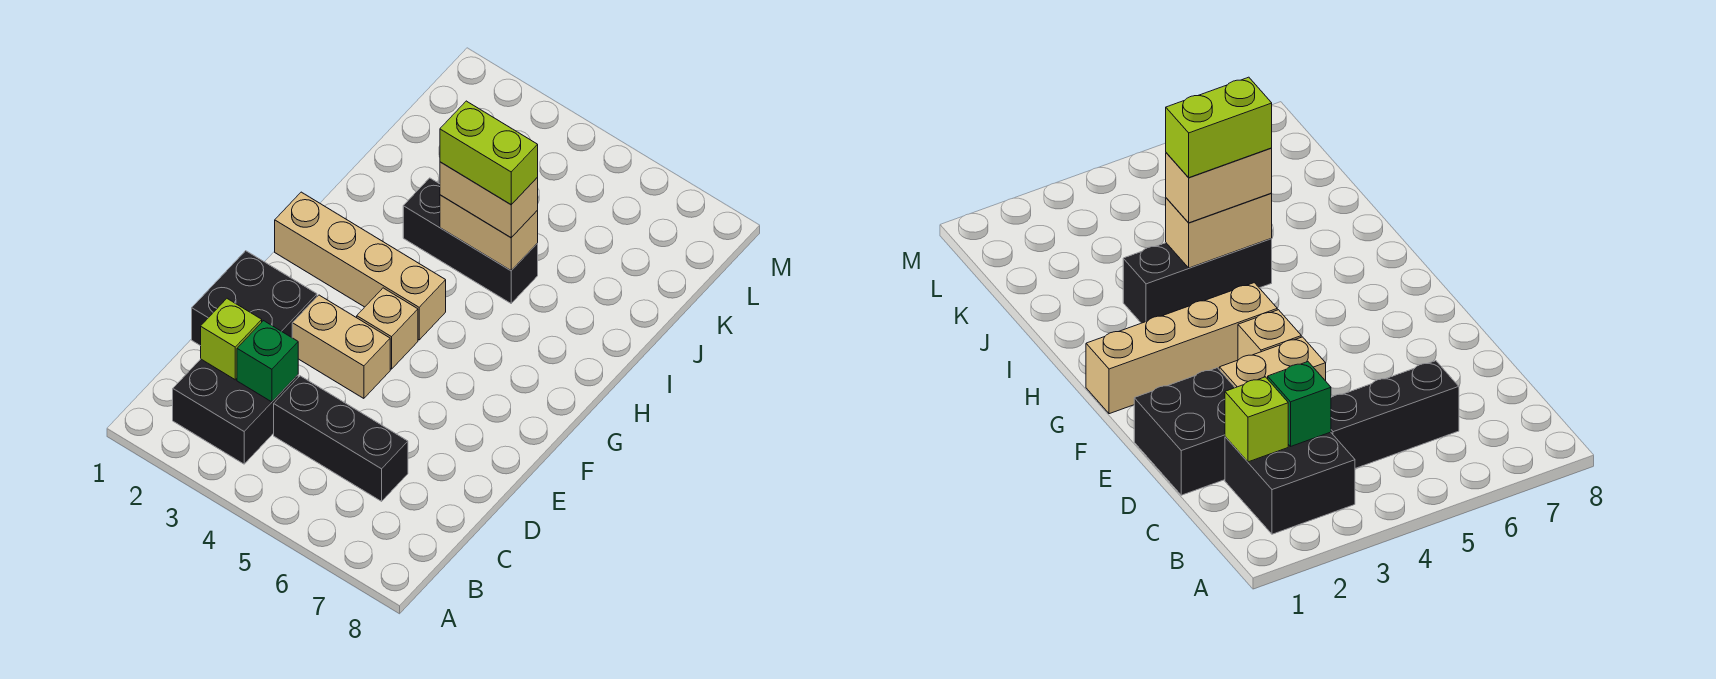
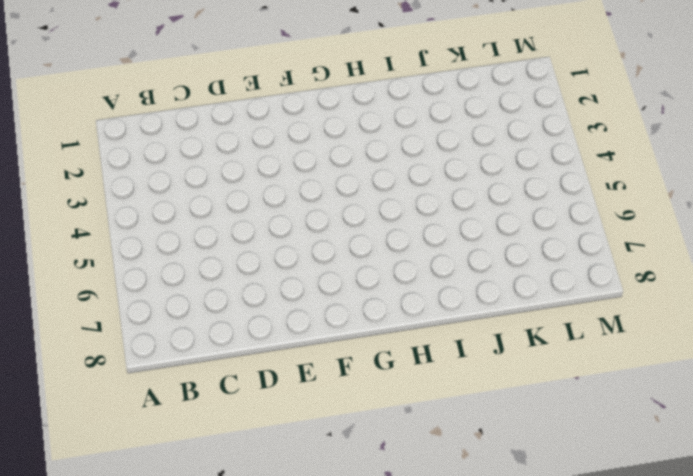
none -> black 2x2 brick [173,359,298,464]
none -> black 1x3 brick [274,376,408,501]
none -> black 2x2 brick [192,251,317,346]

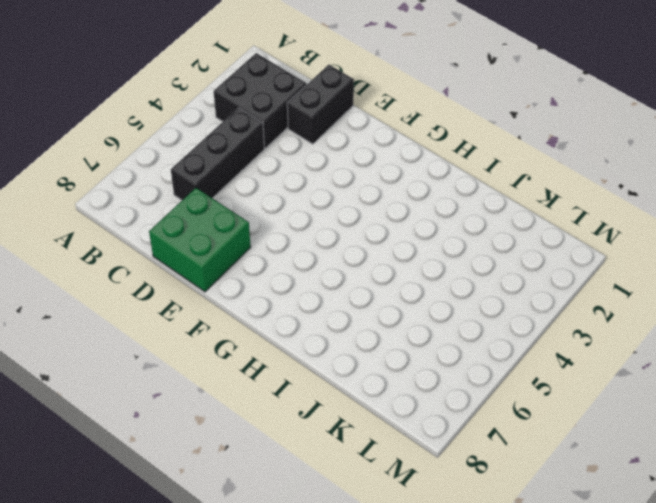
black 1x2 brick [287,65,354,144] -> black 2x2 brick [192,251,317,346]
green 2x2 brick [149,188,251,292] -> none
none -> tan 1x2 brick [292,295,390,398]
none -> tan 1x1 brick [357,288,418,369]
none -> tan 1x4 brick [275,192,446,340]

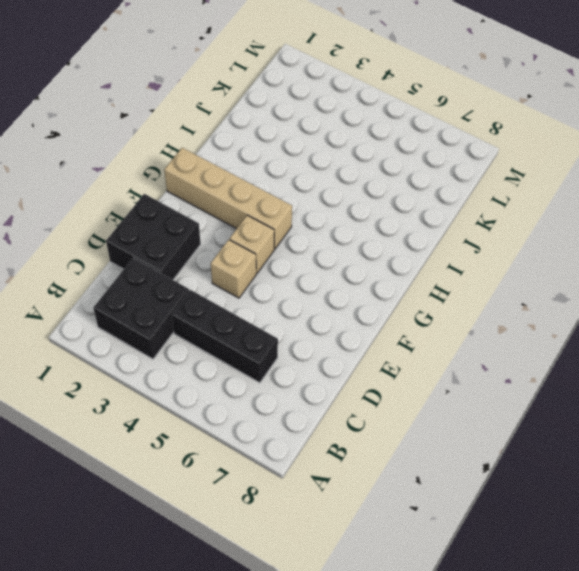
tan 1x1 brick [211,240,256,298] -> tan 1x2 brick [292,295,390,398]
none -> black 1x3 brick [403,178,538,303]
none -> lime 1x1 brick [201,299,262,380]
none -> green 1x1 brick [237,321,298,402]

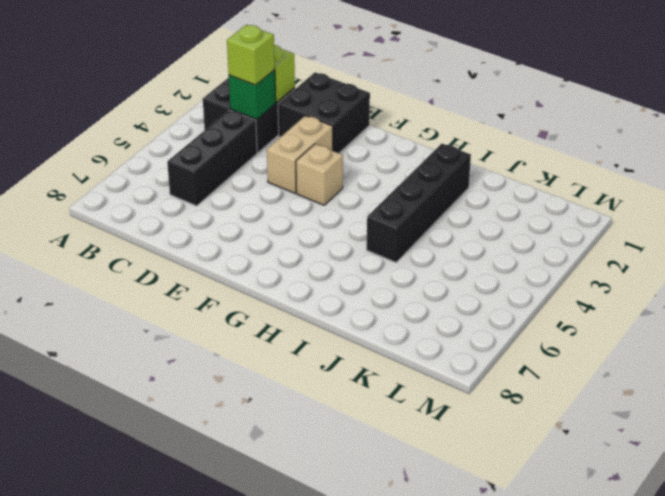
lime 1x1 brick [227,25,275,85] -> none
black 1x4 brick [367,144,471,262] -> black 1x3 brick [403,178,538,303]
none -> tan 1x4 brick [275,192,446,340]
none -> tan 1x2 brick [440,195,538,270]
none -> tan 1x2 brick [440,162,538,237]

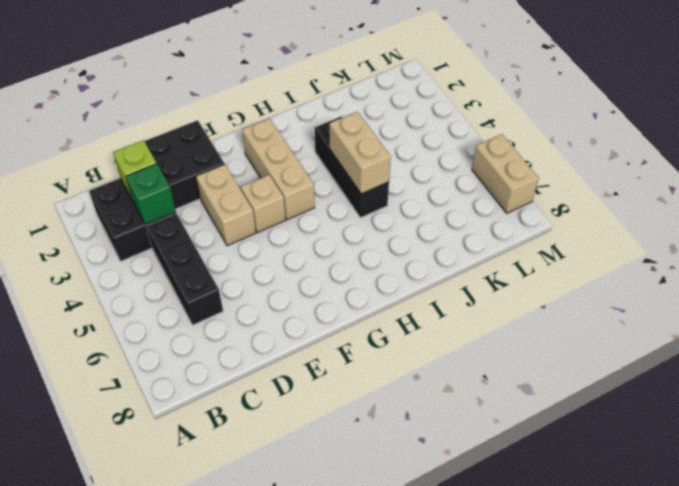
tan 1x3 brick [242,118,315,220] -> tan 1x4 brick [275,192,446,340]
tan 1x2 brick [472,134,539,213] -> tan 1x2 brick moved to [440,162,538,237]
none -> lime 1x2 brick [440,101,538,205]

